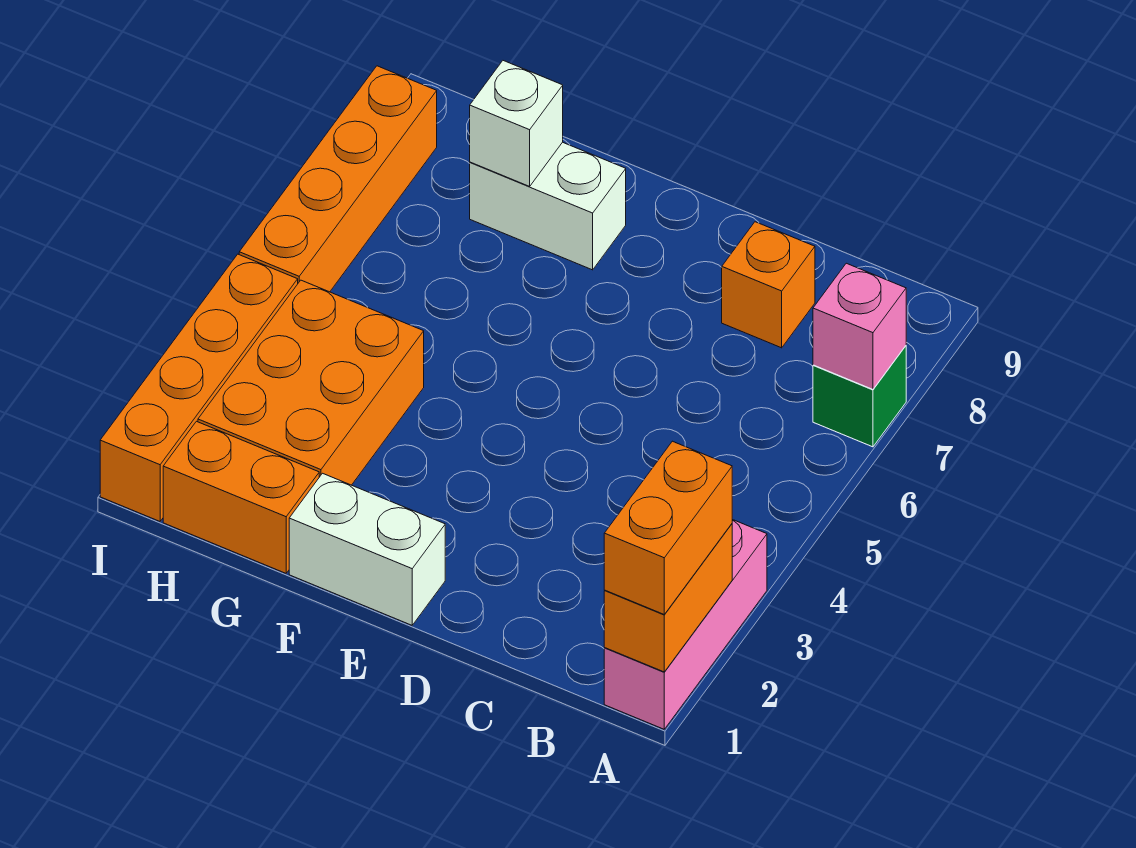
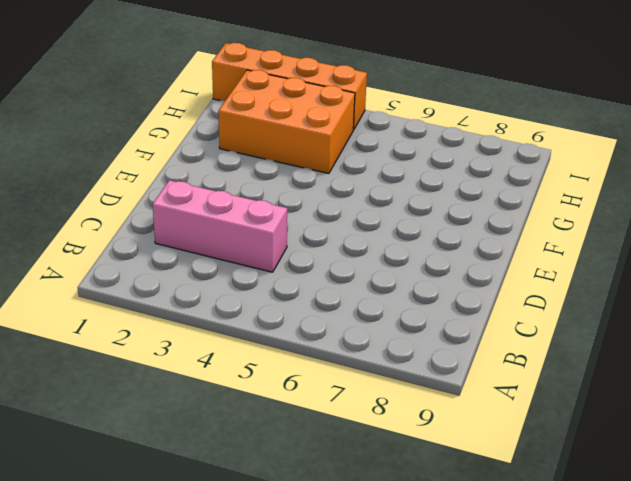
pink 1x3 brick [153,180,287,272] -> pink 1x3 brick moved to [604,519,767,729]
none -> green 1x1 brick [813,346,906,447]
none -> orange 1x1 brick [722,222,815,348]
none -> white 1x2 brick [289,473,445,625]

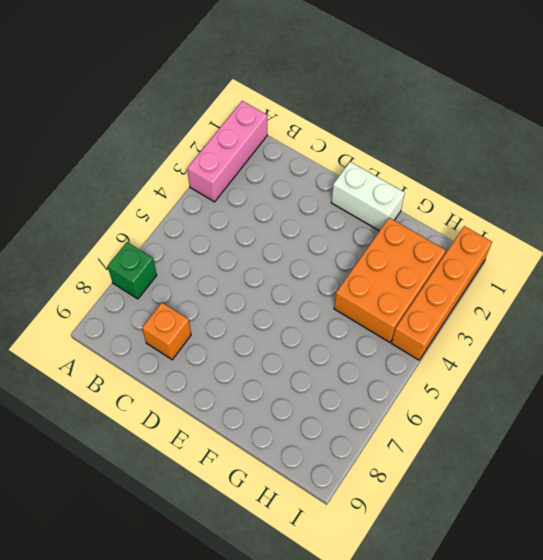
none -> white 1x2 brick [470,142,626,270]
none -> orange 1x2 brick [163,421,319,573]
none -> orange 1x4 brick [239,66,437,292]

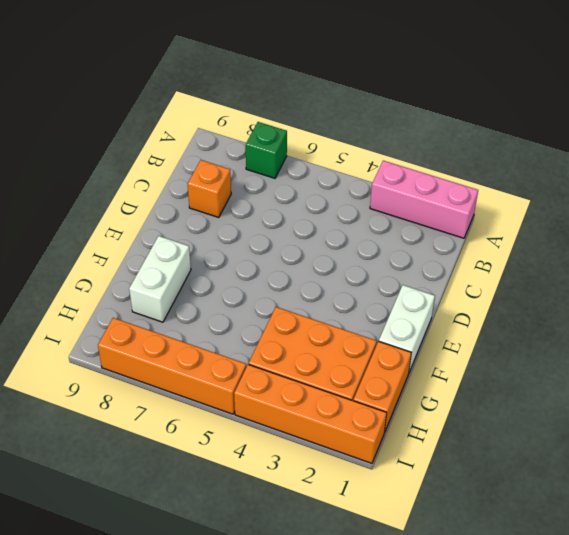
none -> orange 1x2 brick [604,524,732,672]
none -> pink 1x1 brick [813,263,906,389]
none -> white 1x1 brick [470,61,563,186]

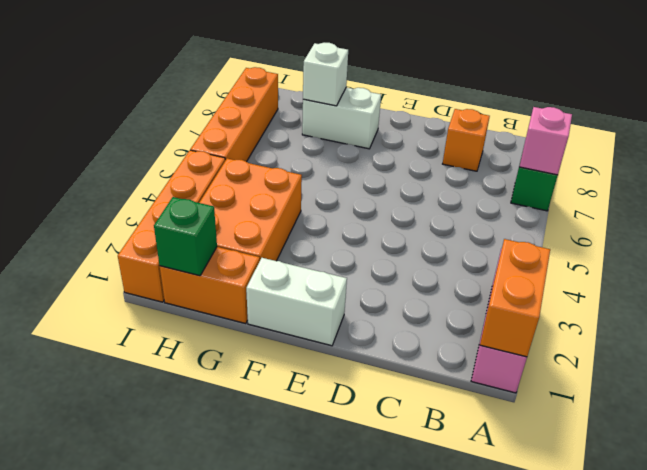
green 1x1 brick [154,197,217,276] -> none
none -> orange 1x2 brick [604,441,732,614]

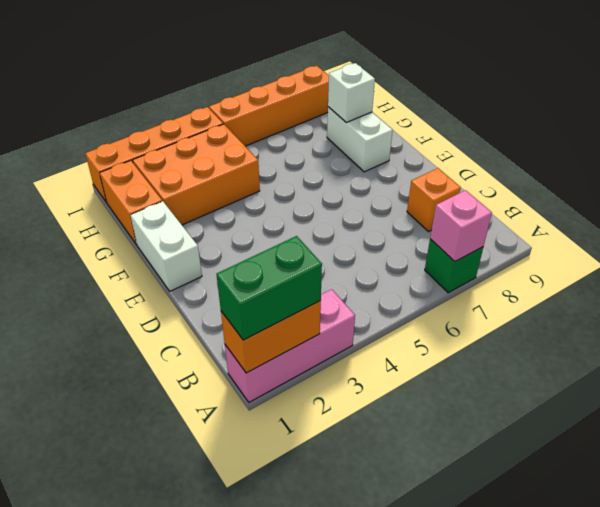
green 1x2 brick [217,236,322,340] -> orange 1x2 brick [604,441,732,614]

